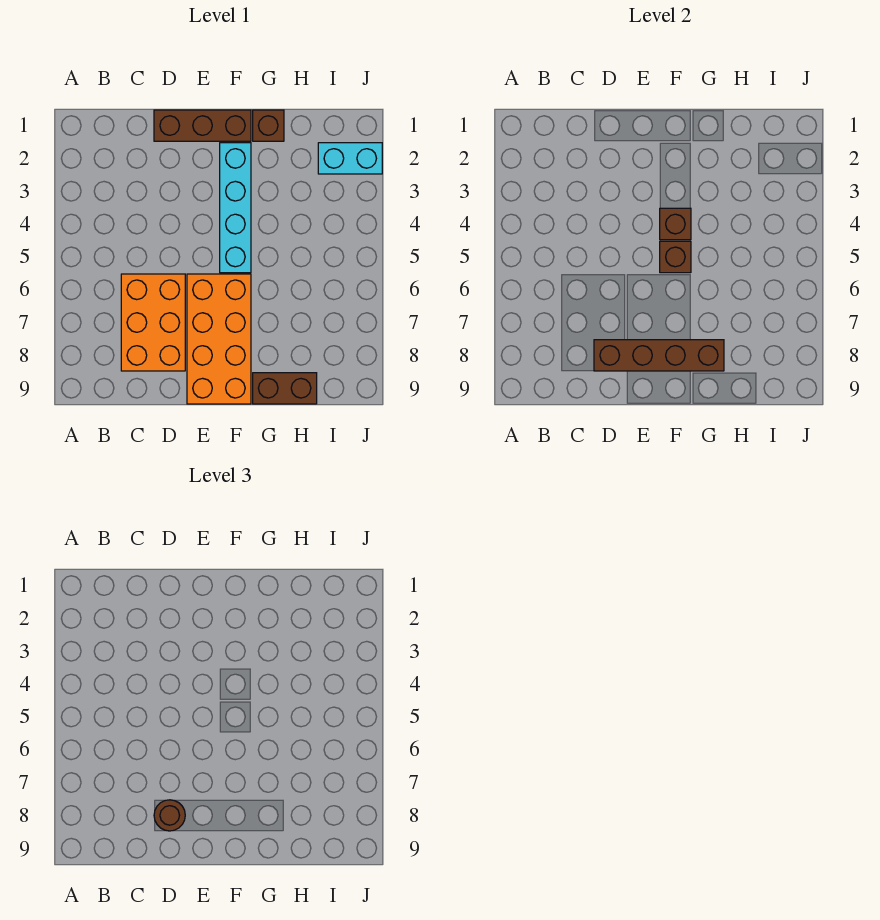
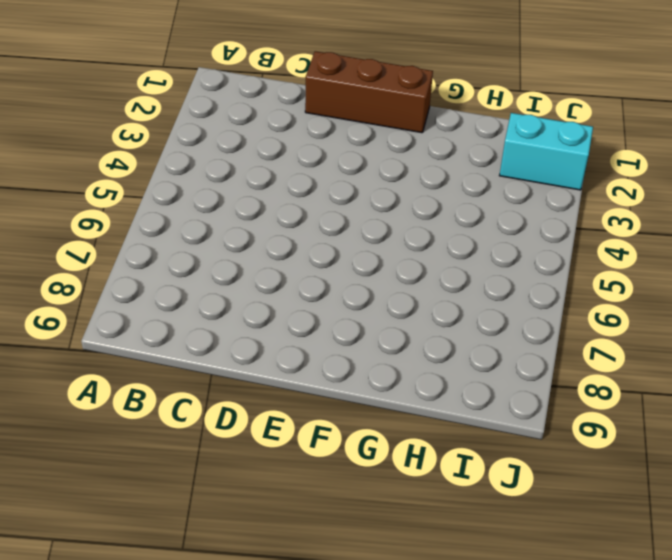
none -> orange 2x3 brick [121,274,185,371]
none -> orange 2x4 brick [187,274,251,404]

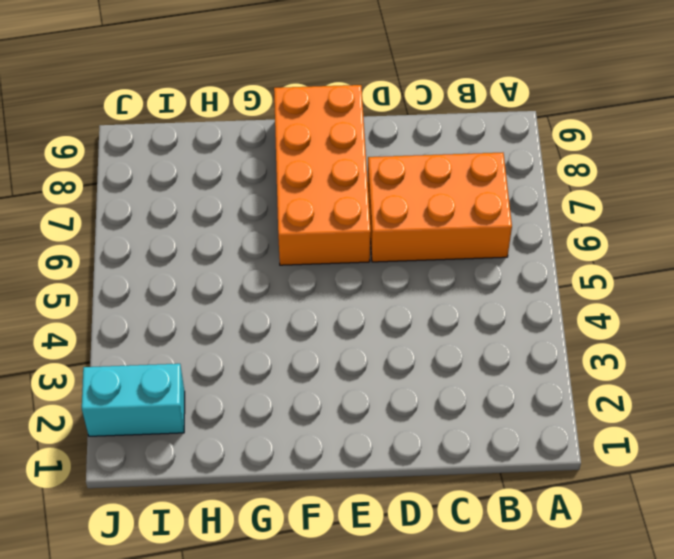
orange 2x3 brick [368,153,512,262] -> orange 2x3 brick turned to [121,274,185,371]
none -> brown 1x3 brick [154,110,251,141]
none -> cyan 1x4 brick [220,143,251,273]

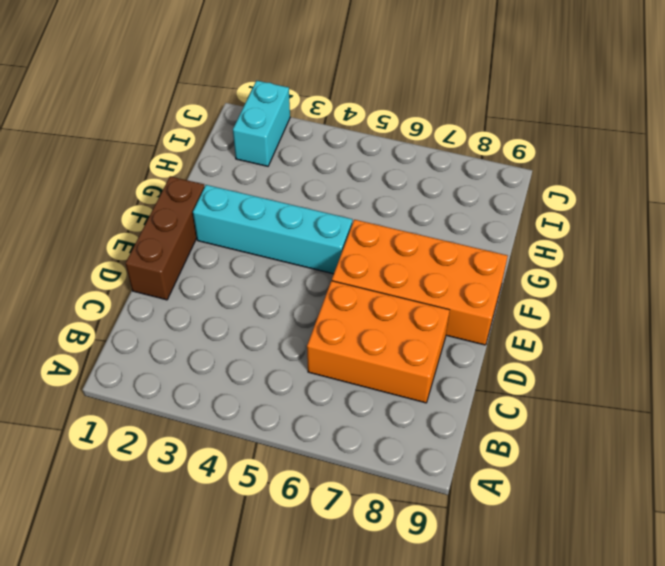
none -> brown 1x1 brick [253,110,284,141]
none -> brown 1x2 brick [253,373,317,404]

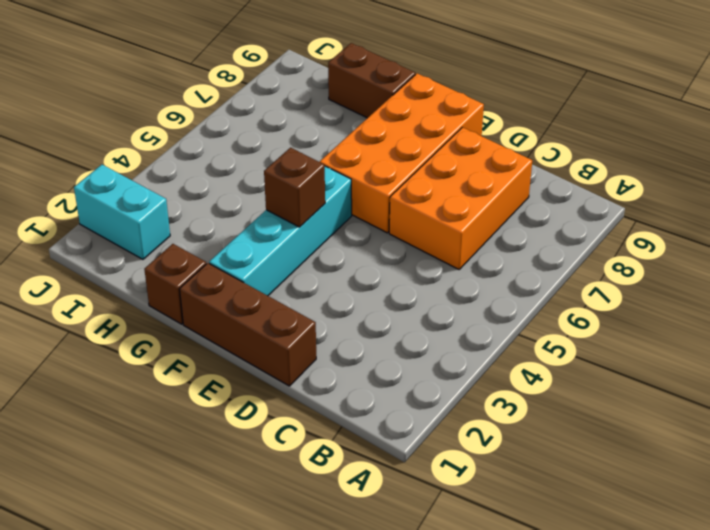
none -> brown 1x4 brick [594,340,724,371]
none -> brown 1x1 brick [660,241,691,273]

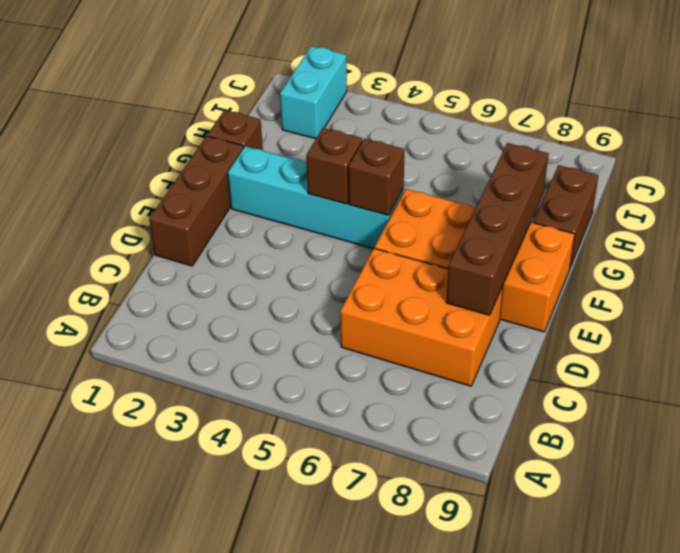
none -> brown 1x1 round brick [154,800,185,831]

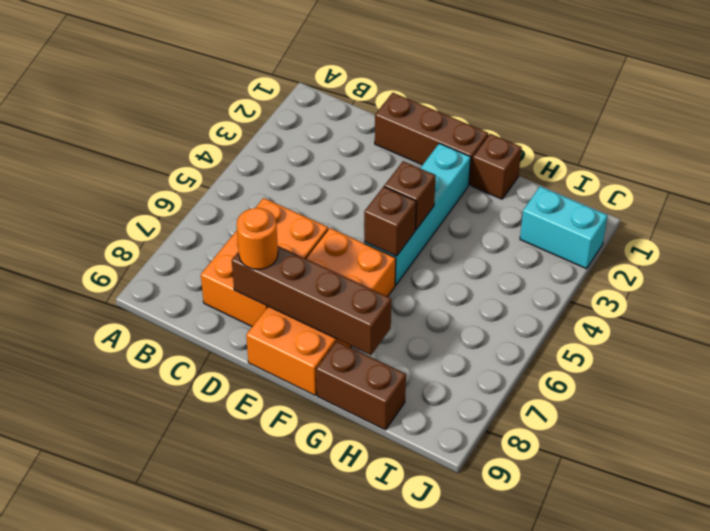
orange 1x1 round brick [237,208,278,269] -> brown 1x1 round brick [154,800,185,831]

